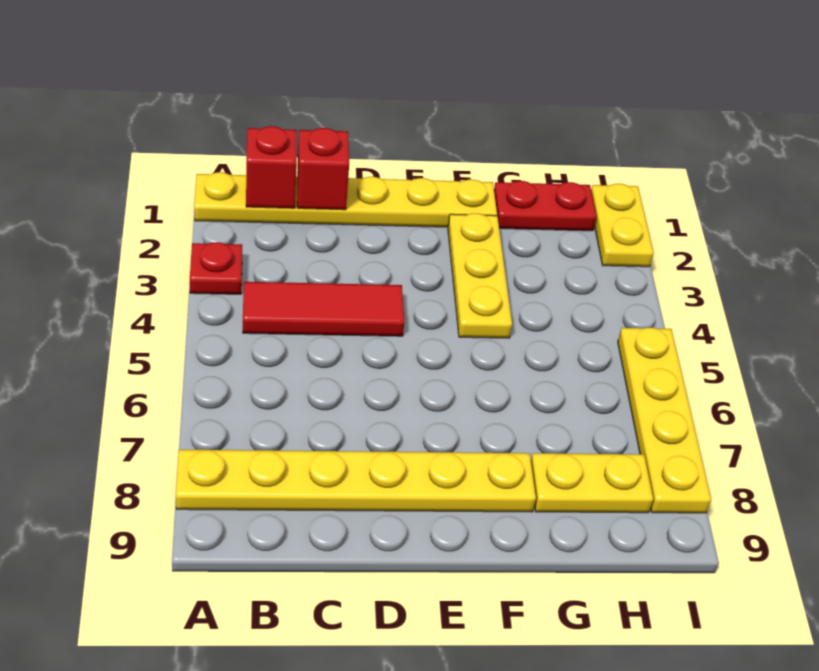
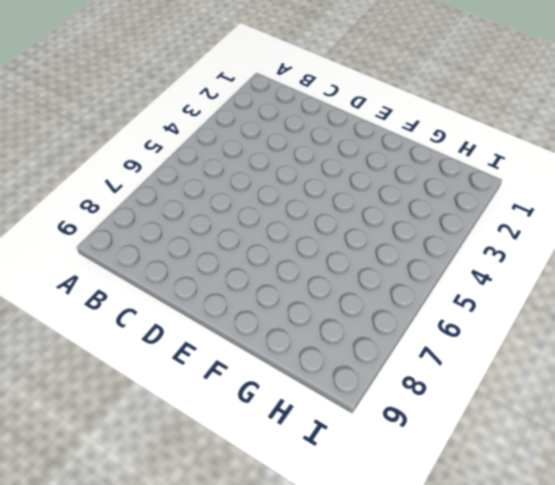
none -> yellow 1x6 plate [194,172,497,227]
none -> red 1x1 plate [190,242,242,294]

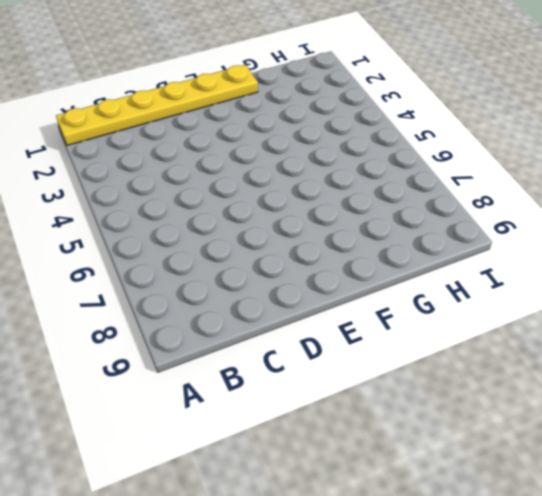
none -> red 1x1 plate [190,242,242,294]
none -> yellow 1x6 plate [176,450,536,512]

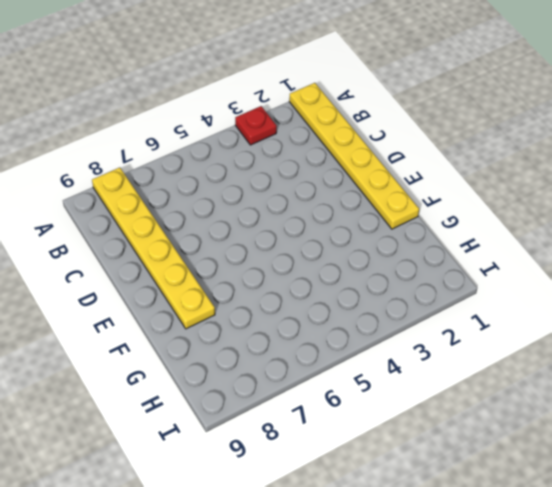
none -> red 1x3 tile [243,282,404,336]
none -> yellow 1x3 plate [448,213,512,338]

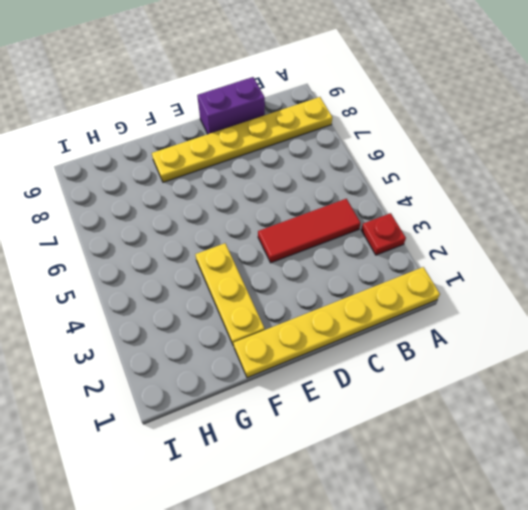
purple 1x2 brick [197,77,265,134] -> none
none -> red 1x2 plate [494,181,596,231]
none -> yellow 1x2 plate [531,453,653,513]

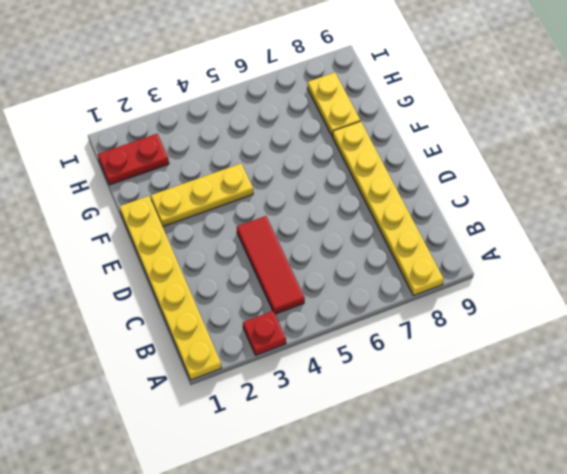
red 1x2 plate [98,134,169,185] -> red 1x2 plate turned to [494,181,596,231]
none -> yellow 1x2 plate [591,184,654,267]
none -> yellow 1x4 plate [618,328,711,513]

